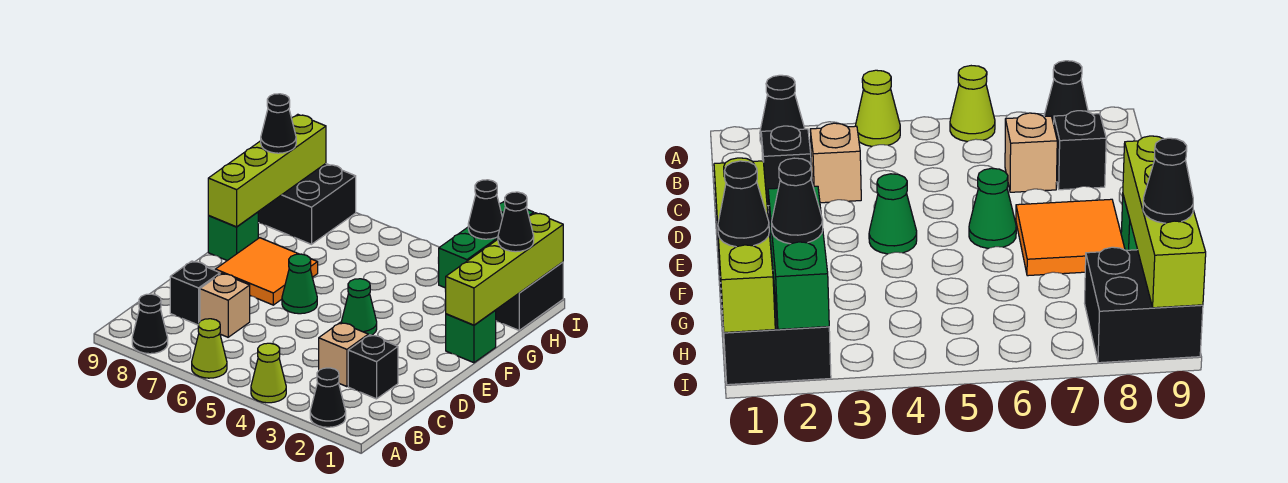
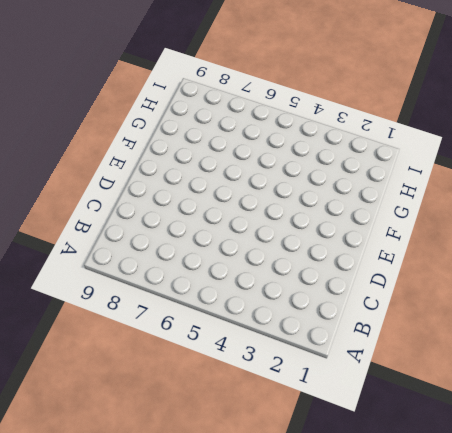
none -> black 1x1 cone [310,368,346,427]
none -> lime 1x1 cone [251,343,286,403]
none -> lime 1x1 cone [192,319,227,378]

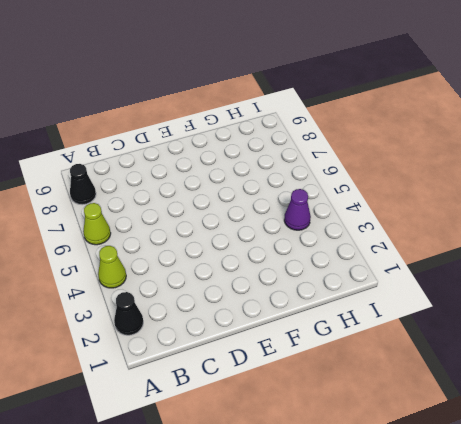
purple 1x1 cone [284,189,311,230] -> none
none -> black 1x1 brick [348,335,398,399]
none -> tan 1x1 brick [319,323,368,387]
none -> tan 1x1 brick [200,273,250,337]

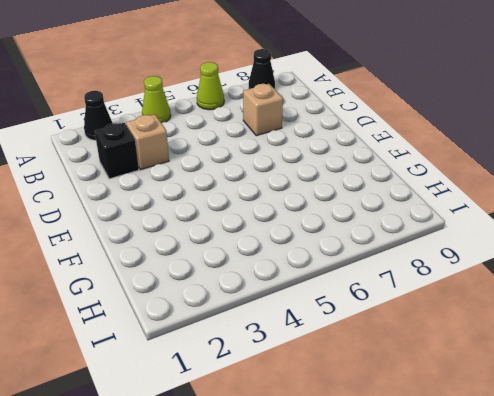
none -> black 1x1 brick [170,261,220,325]
none -> green 1x1 cone [341,279,377,336]
none -> green 1x1 cone [282,254,317,314]

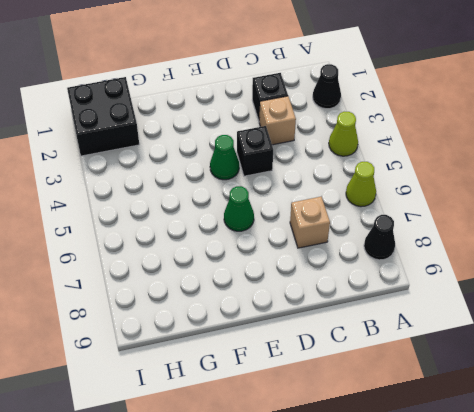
black 1x1 brick [237,126,273,176] -> black 1x1 brick moved to [170,261,220,325]
none -> orange 2x2 tile [215,238,318,305]
none -> green 1x1 brick [446,311,496,363]
none -> green 1x1 brick [208,212,258,261]

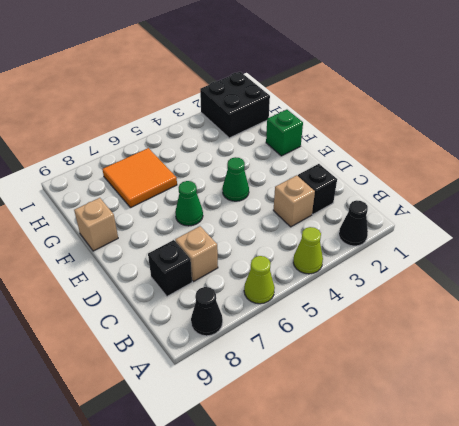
tan 1x1 brick [74,198,118,251] -> green 1x1 brick [208,212,258,261]
orange 2x2 tile [102,148,177,208] -> orange 2x2 tile moved to [215,238,318,305]
none -> black 2x2 brick [258,164,356,244]
none -> lime 1x4 brick [446,213,563,325]
none -> lime 1x4 brick [208,114,326,227]

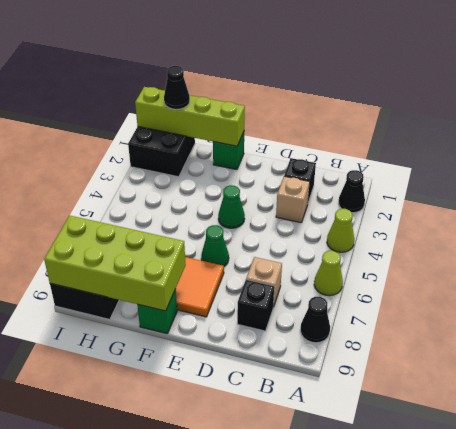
lime 2x4 brick [44,215,186,311] -> lime 1x4 brick [208,114,326,227]
none -> green 1x3 brick [438,201,534,288]
none -> black 1x1 cone [468,180,503,239]
none -> black 1x1 cone [261,94,296,153]

